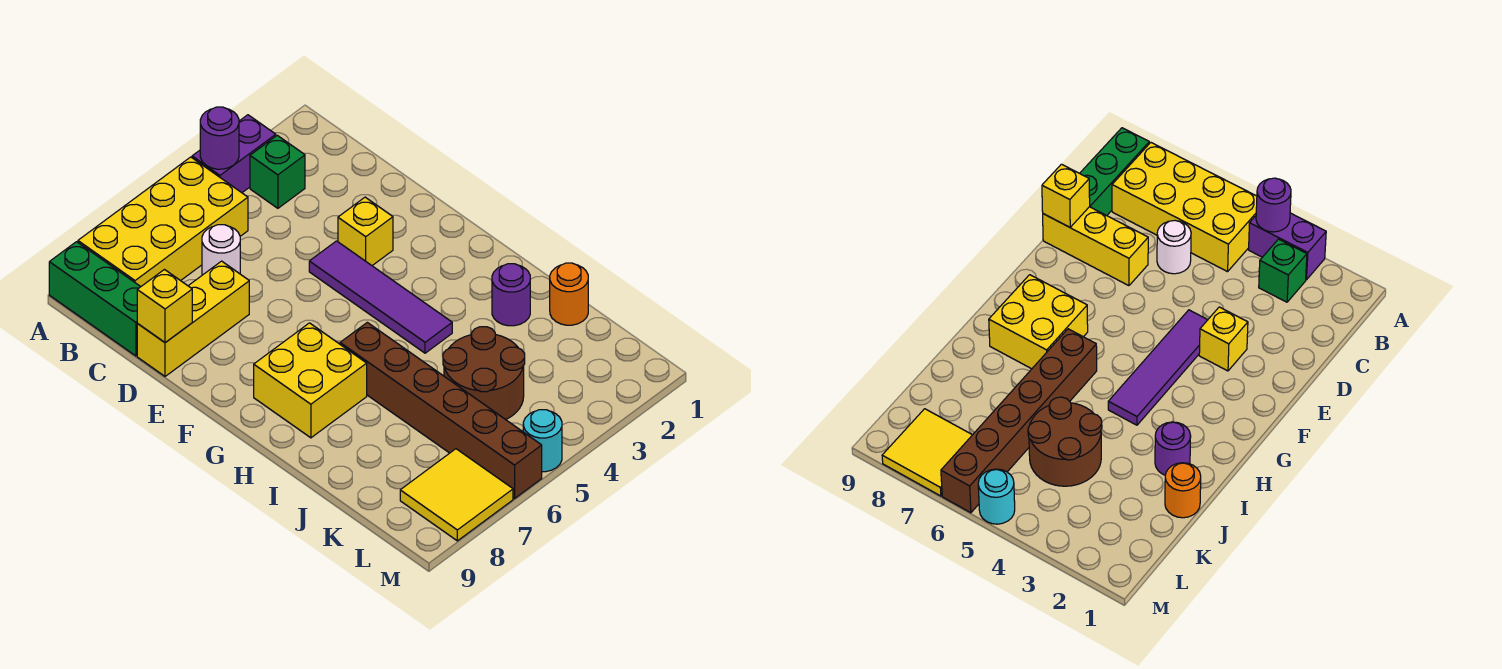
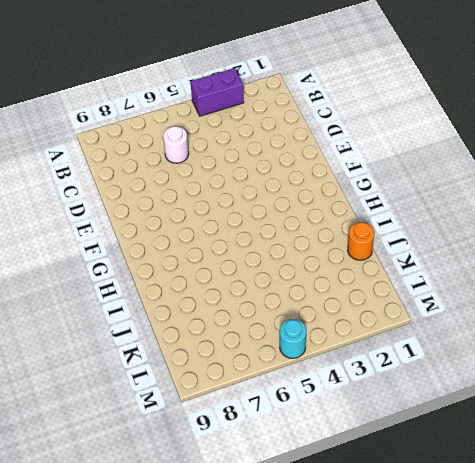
none -> yellow 2x4 brick [78,157,248,286]
none -> green 1x3 brick [49,242,141,356]
none -> green 1x1 brick [250,135,305,208]

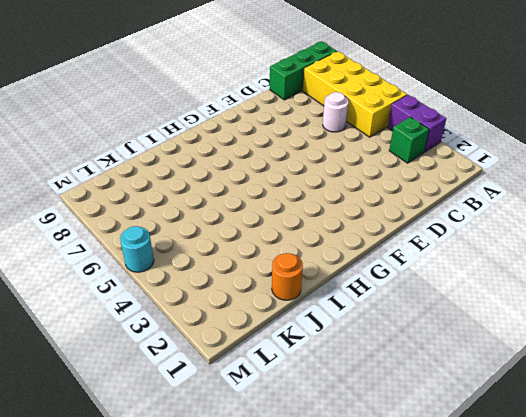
none -> yellow 1x3 brick [137,261,249,376]
none -> yellow 1x1 brick [338,197,393,265]
none -> purple 1x4 tile [309,241,452,353]

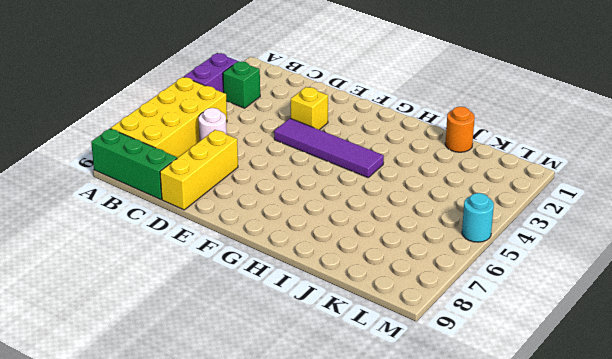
none -> yellow 2x2 brick [254,323,367,438]
none -> brown 1x6 brick [340,322,542,499]
none -> purple 1x1 round brick [492,264,530,326]

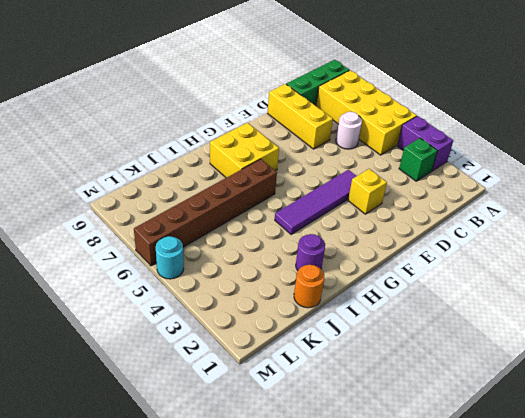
none -> brown 2x2 round brick [443,327,525,420]
none -> yellow 2x2 tile [400,449,513,541]
none -> purple 1x1 round brick [200,107,239,169]

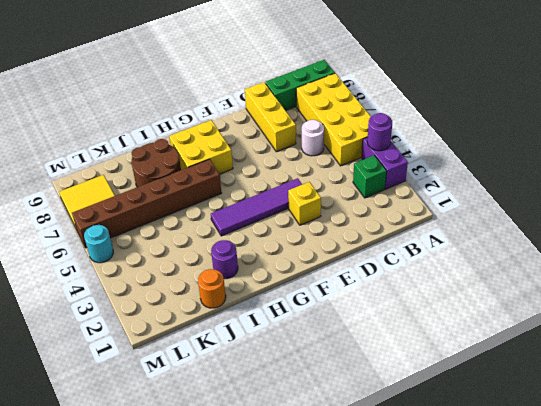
brown 2x2 round brick [132,139,181,187] -> brown 2x2 round brick moved to [443,327,525,420]
none -> yellow 1x1 brick [137,270,192,343]

